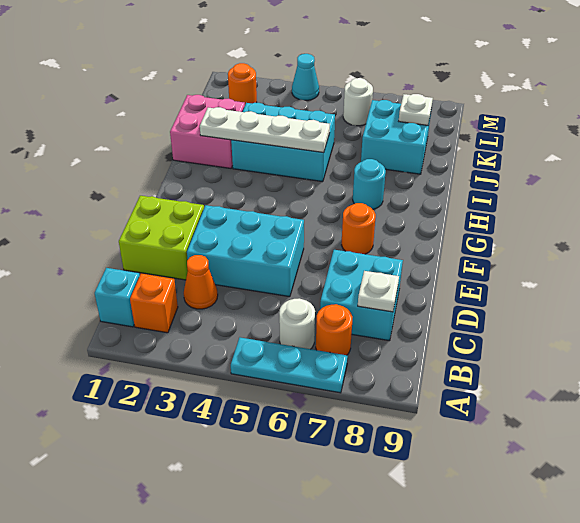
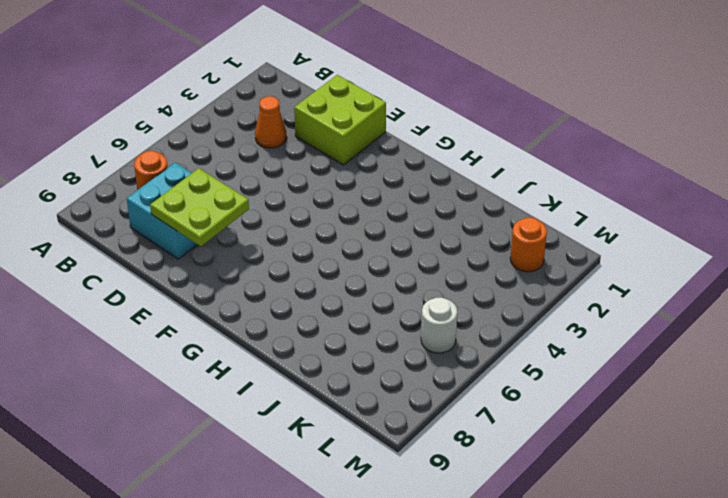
lime 2x2 plate [150,168,249,246] -> none
none -> cyan 1x3 plate [231,337,348,393]
none -> cyan 1x1 brick [95,268,140,327]
none -> orange 1x1 brick [130,273,178,333]

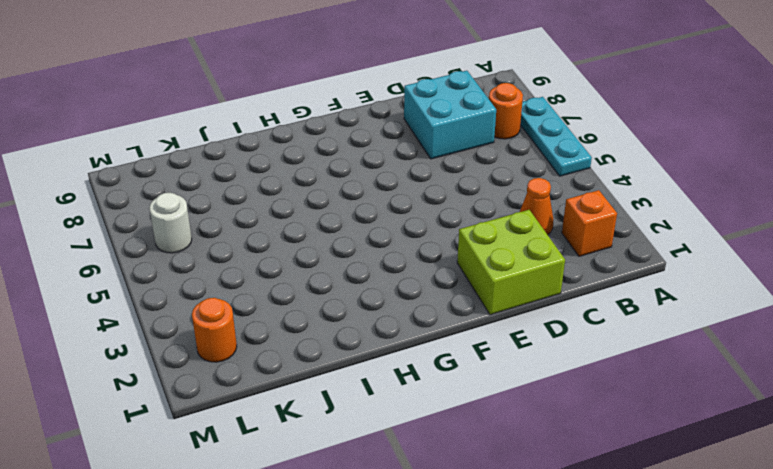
none -> cyan 1x1 brick [95,268,140,327]
none -> white 1x1 round brick [279,298,315,349]
none -> cyan 2x3 brick [187,205,304,297]

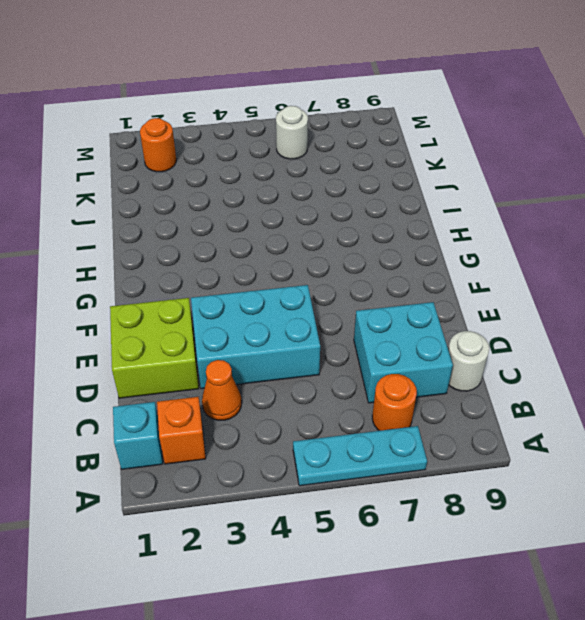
white 1x1 round brick [448,331,489,391] -> white 1x1 round brick moved to [279,298,315,349]
none -> orange 1x1 round brick [342,203,376,254]
none -> cyan 1x1 round brick [353,159,386,209]
none -> pink 2x2 brick [170,95,245,168]

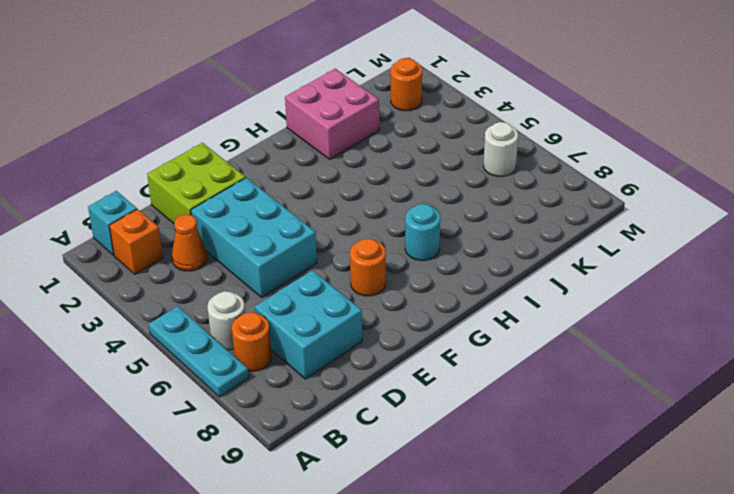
none -> cyan 2x3 brick [231,103,335,182]
none -> cyan 2x2 brick [361,100,431,174]
none -> cyan 1x1 cone [292,54,319,100]

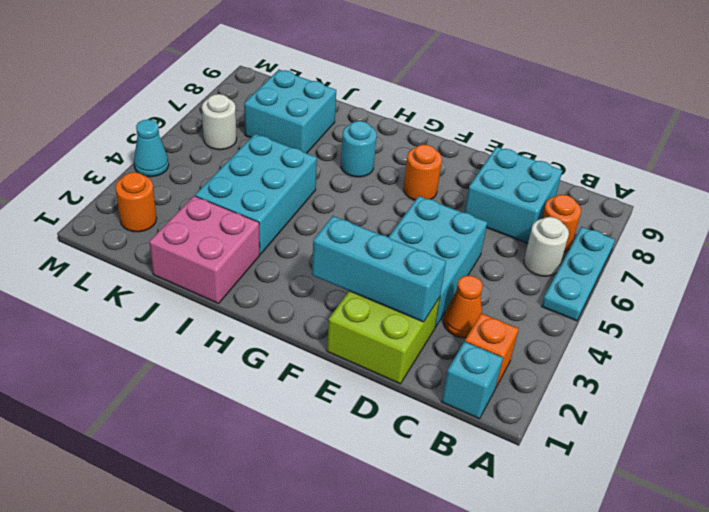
cyan 1x3 brick [312,216,446,322] -> none
none -> white 1x1 plate [358,271,399,312]
none -> white 1x4 plate [200,107,330,153]
none -> white 1x1 plate [399,94,433,125]

